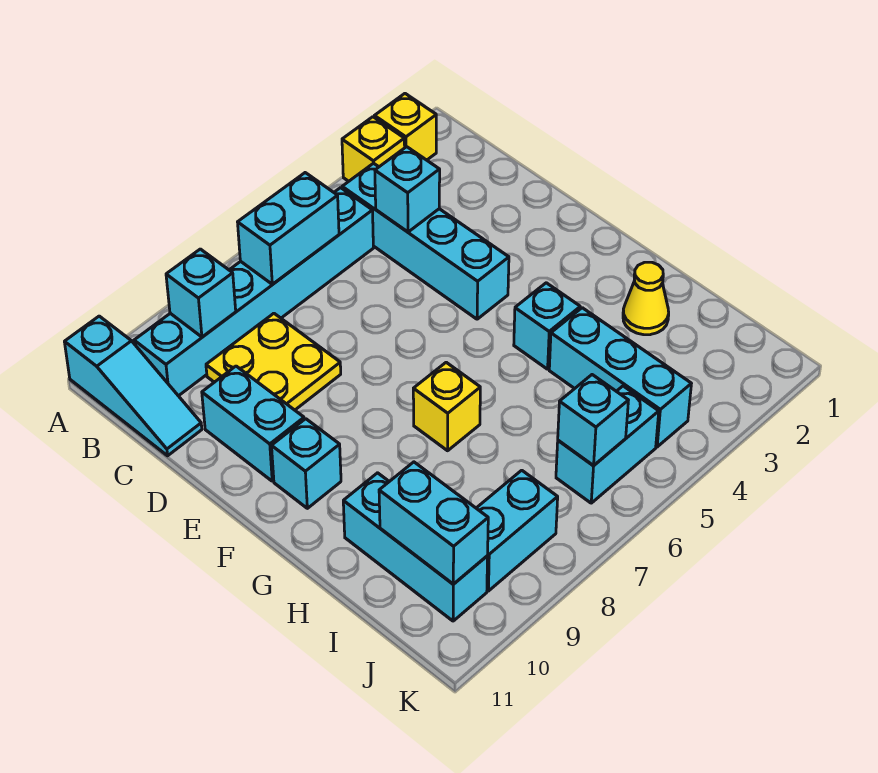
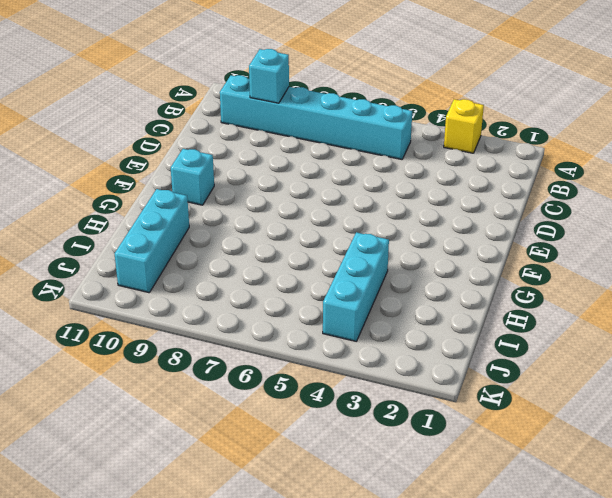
none -> yellow 1x1 brick [374,94,436,160]
none -> cyan 1x3 slope [65,316,202,456]
none -> cyan 1x4 brick [342,163,509,319]

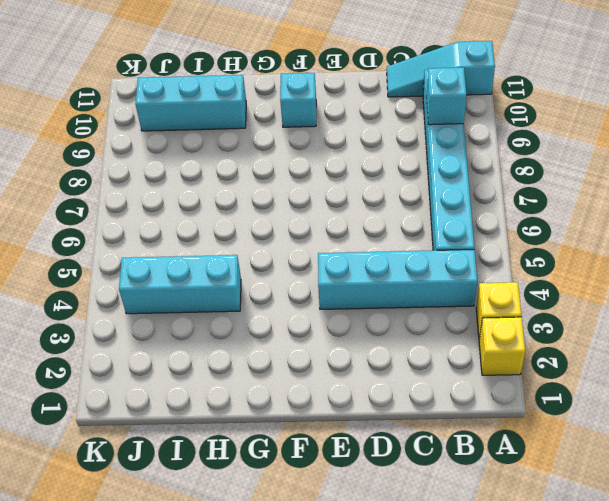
none -> yellow 2x2 plate [206,313,341,410]
none -> cyan 1x2 brick [202,366,304,481]
none -> cyan 1x1 brick [514,283,580,369]

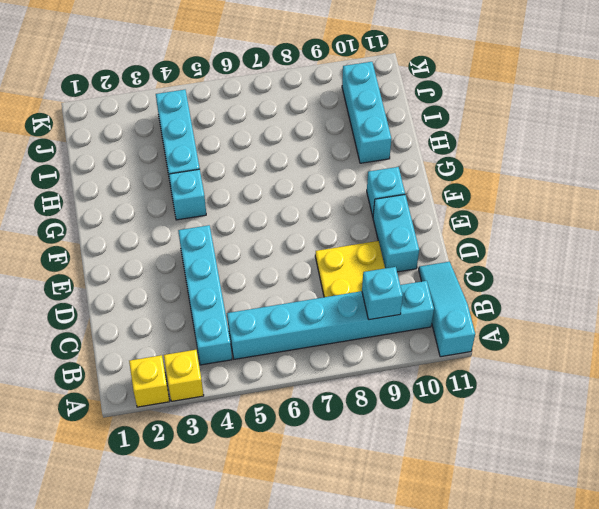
none -> yellow 1x1 brick [413,362,480,451]
none -> yellow 1x1 cone [623,262,669,335]
none -> cyan 1x2 brick [556,386,659,503]

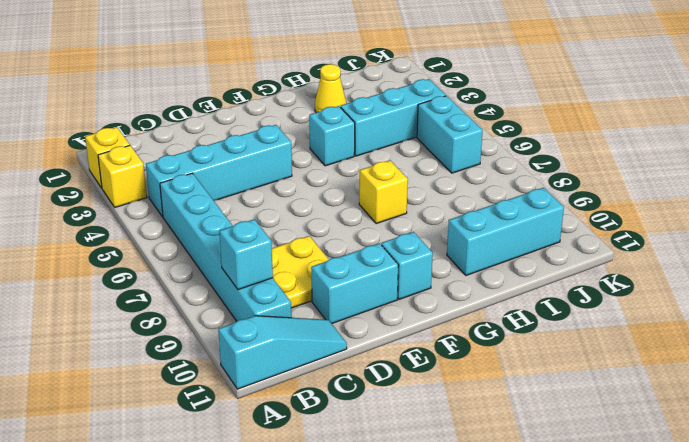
none -> cyan 1x2 brick [476,470,558,591]
none -> cyan 1x2 brick [238,173,339,284]
none -> cyan 1x1 brick [375,147,440,232]

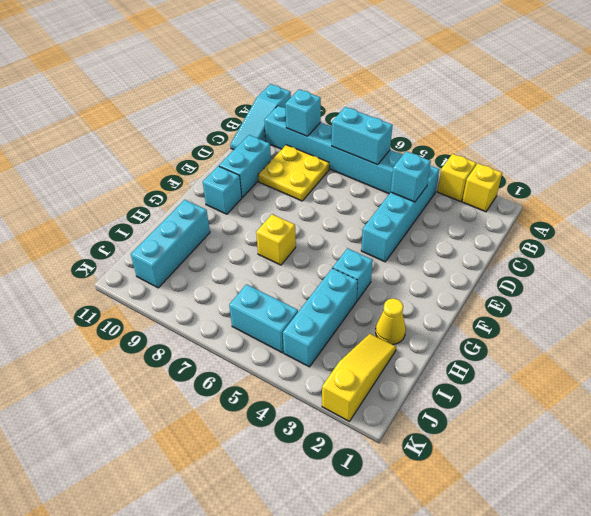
yellow 1x3 slope [322,334,396,422] -> none
none -> cyan 1x2 brick [476,470,558,591]
none -> cyan 1x2 brick [379,462,488,584]
none -> cyan 1x1 brick [558,375,628,465]

